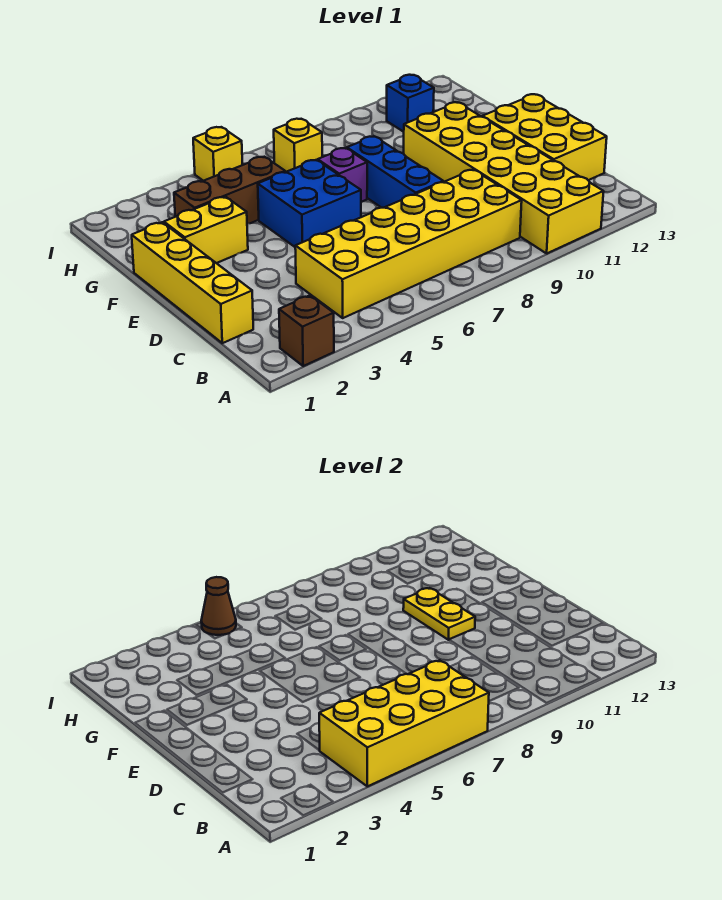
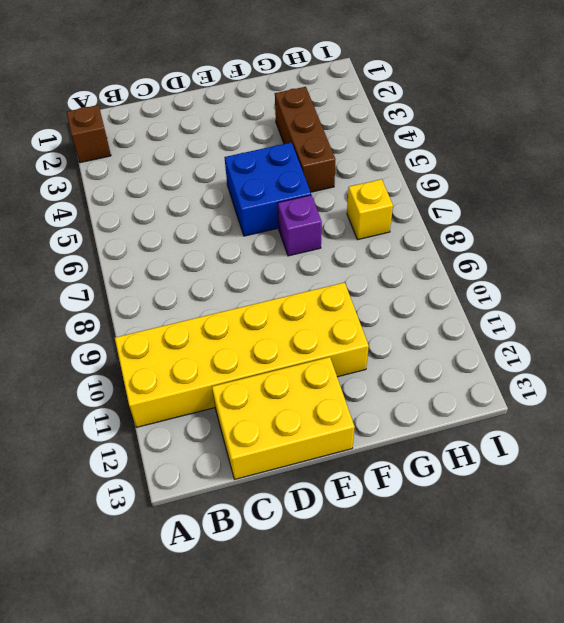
none -> yellow 2x6 brick [295,170,522,318]
none -> yellow 1x4 brick [132,222,253,343]
none -> blue 1x3 brick [347,137,443,208]

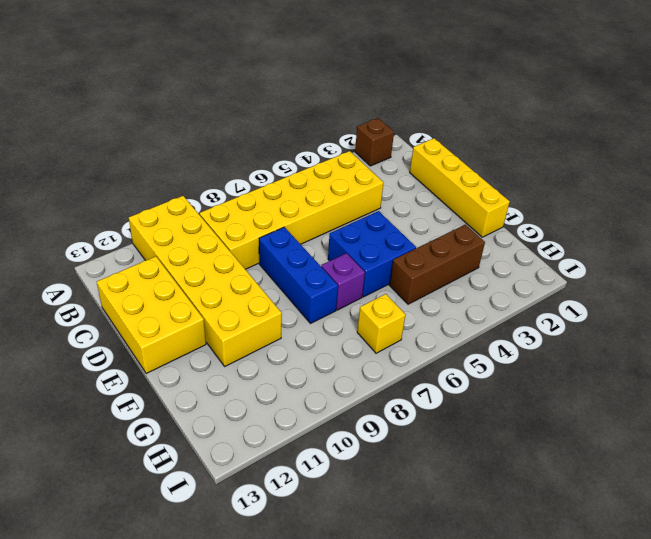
none -> yellow 1x2 brick [164,197,248,263]
none -> blue 1x1 brick [387,75,434,132]
none -> yellow 1x1 brick [193,127,243,181]

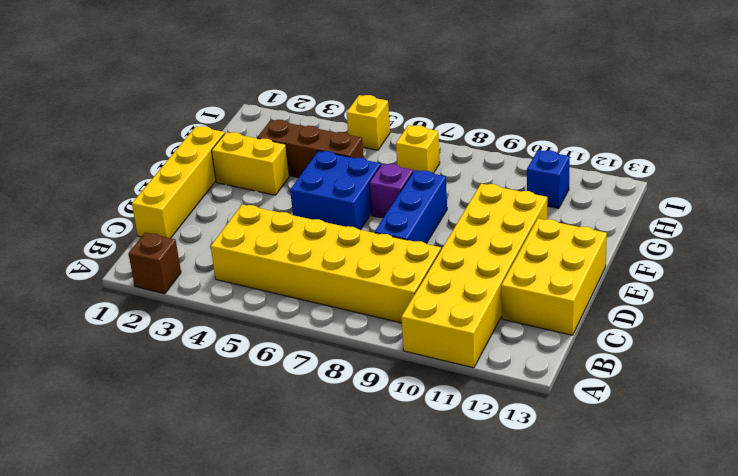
none -> yellow 2x4 brick [319,660,489,786]
none -> yellow 1x2 plate [403,588,475,640]
none -> brown 1x1 cone [201,577,236,635]

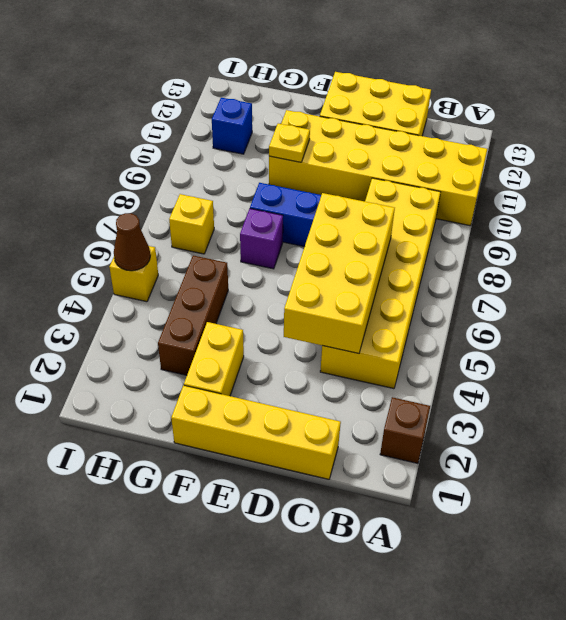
yellow 2x4 brick [284,193,395,353] -> yellow 2x4 brick moved to [319,660,489,786]
yellow 1x1 plate [269,123,310,162] -> yellow 1x2 plate [403,588,475,640]
none -> blue 2x2 brick [258,160,361,247]

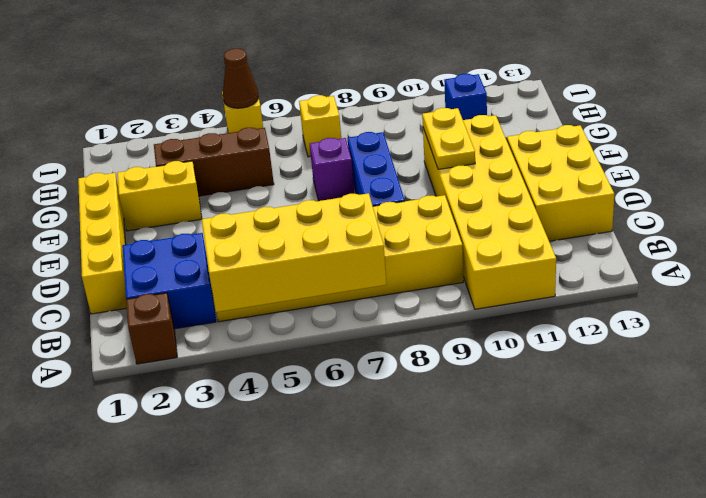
blue 2x2 brick [122,233,216,329] -> blue 2x2 brick moved to [258,160,361,247]

